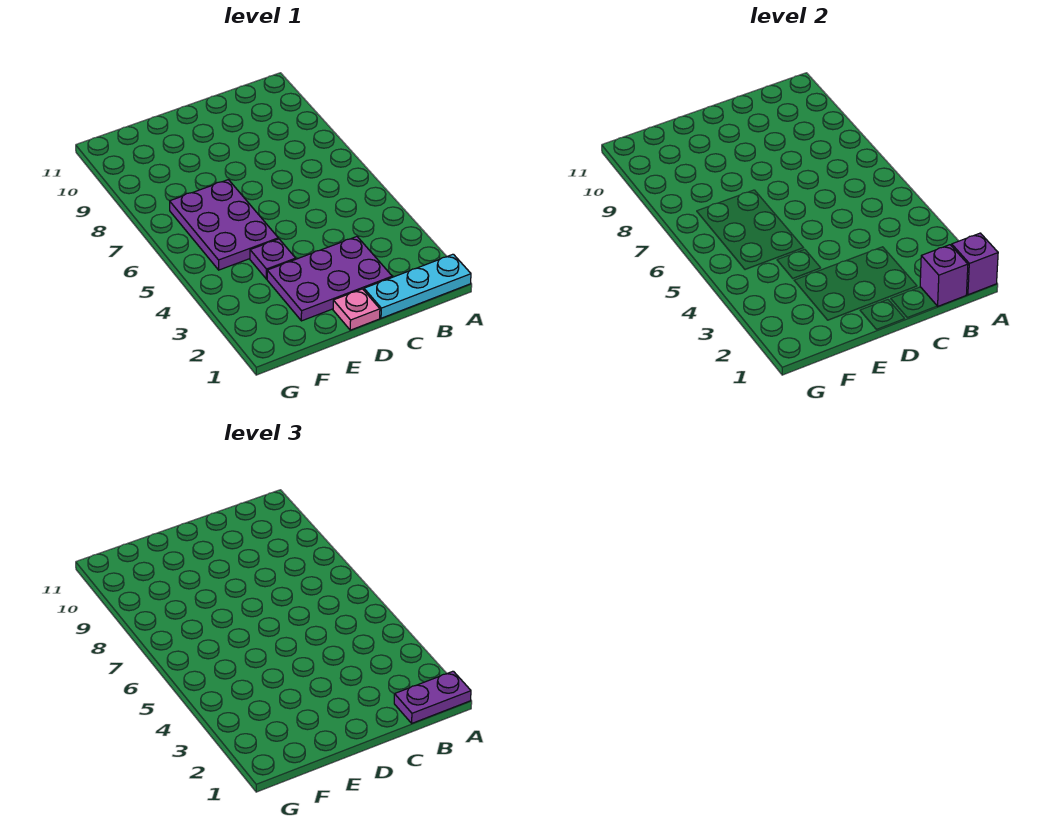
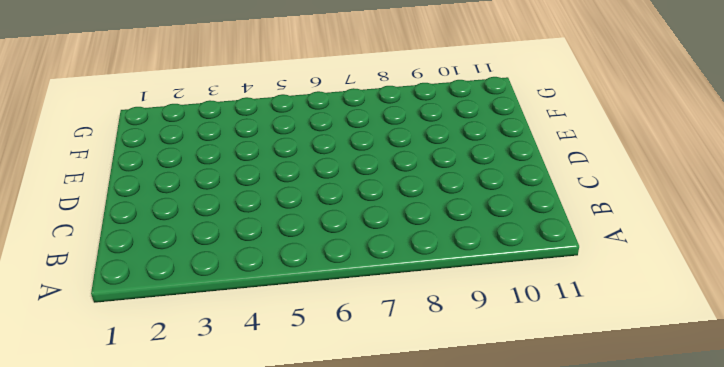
none -> cyan 1x3 plate [364,254,471,318]
none -> purple 2x3 plate [267,237,392,321]

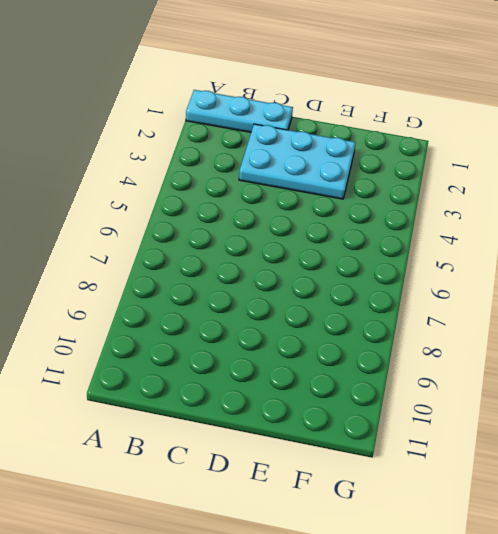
cyan 2x3 plate [239,124,356,199] -> purple 2x3 plate [267,237,392,321]
none -> pink 1x1 plate [333,289,380,330]
none -> purple 1x1 plate [250,239,296,279]

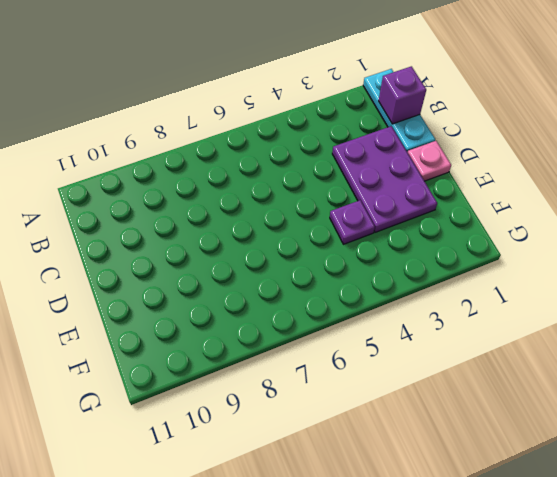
none -> purple 2x3 plate [170,180,278,270]
none -> purple 1x1 brick [952,233,998,295]

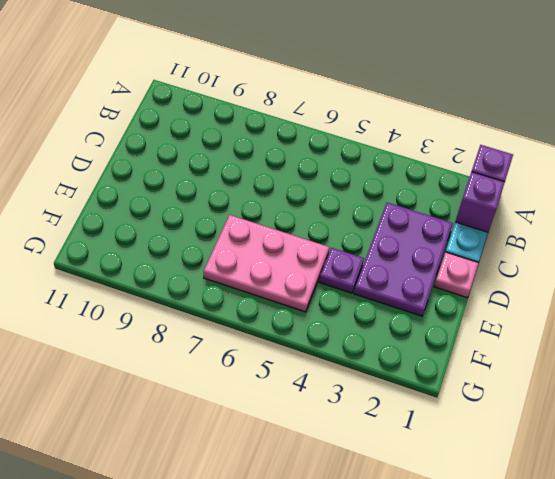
pink 2x3 plate [204,215,329,312] -> purple 2x3 plate [170,180,278,270]
none -> purple 1x2 plate [394,671,471,723]

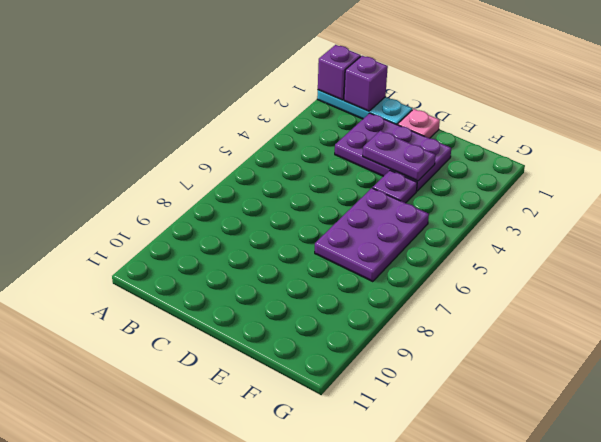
purple 1x2 plate [363,131,436,181] -> purple 1x2 plate moved to [394,671,471,723]

